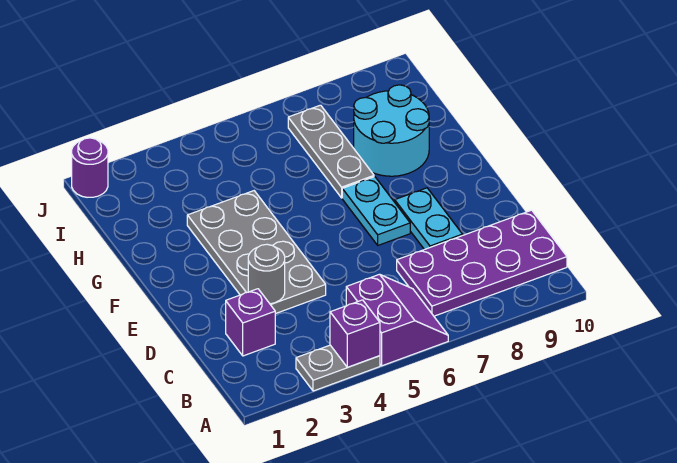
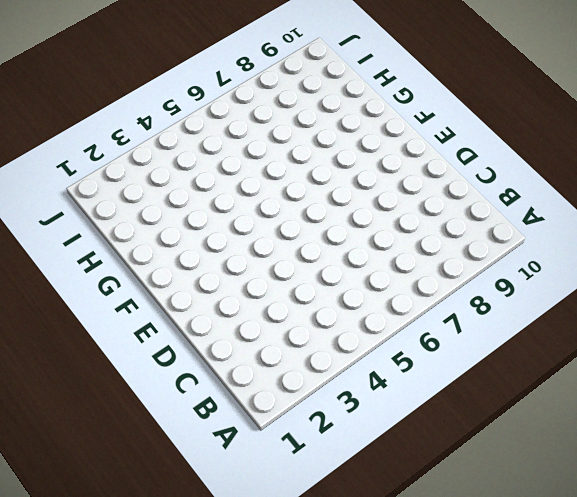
none -> grey 1x2 plate [296,345,380,391]
none -> purple 2x2 slope [346,274,448,366]
none -> purple 2x4 plate [397,210,567,316]

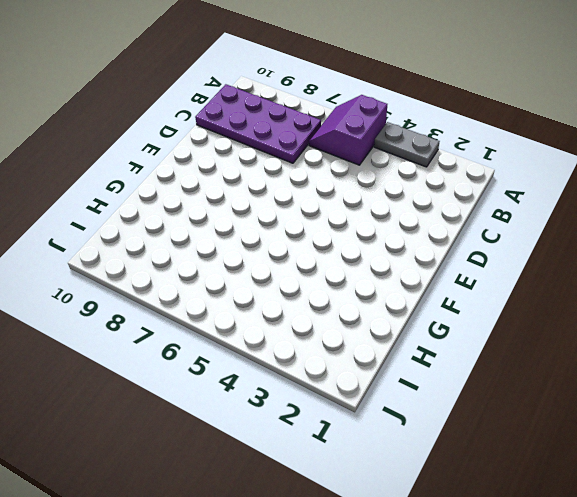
none -> purple 1x1 brick [226,289,275,356]
none -> grey 2x4 plate [187,191,326,314]
none -> cyan 1x2 plate [395,188,462,250]

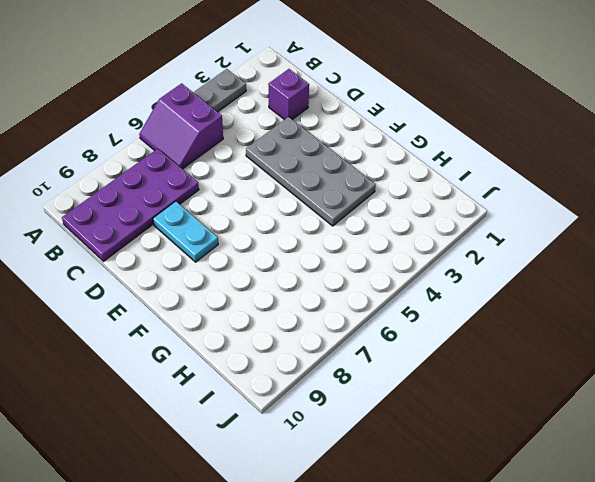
none -> cyan 1x2 plate [342,177,410,245]
none -> grey 1x3 plate [288,105,374,198]
none -> cyan 2x2 round brick [354,85,429,176]

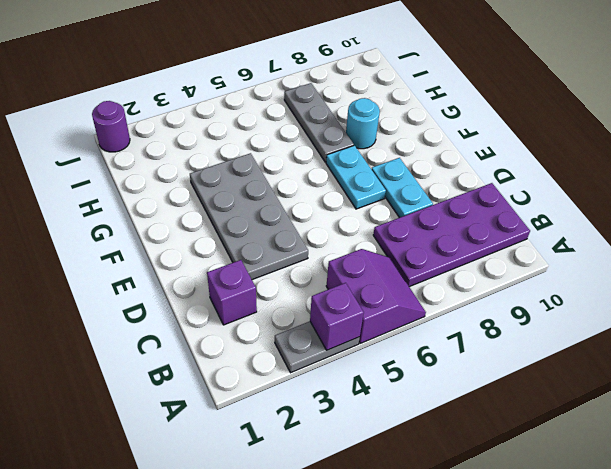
cyan 1x1 round brick [346,98,380,149] -> cyan 2x2 round brick [354,85,429,176]
none -> grey 1x1 round brick [248,244,285,304]

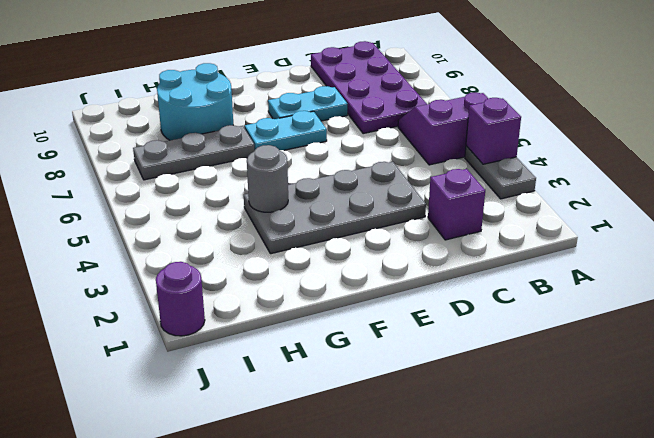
grey 1x1 round brick [247,145,288,212] -> grey 1x1 round brick moved to [248,244,285,304]

